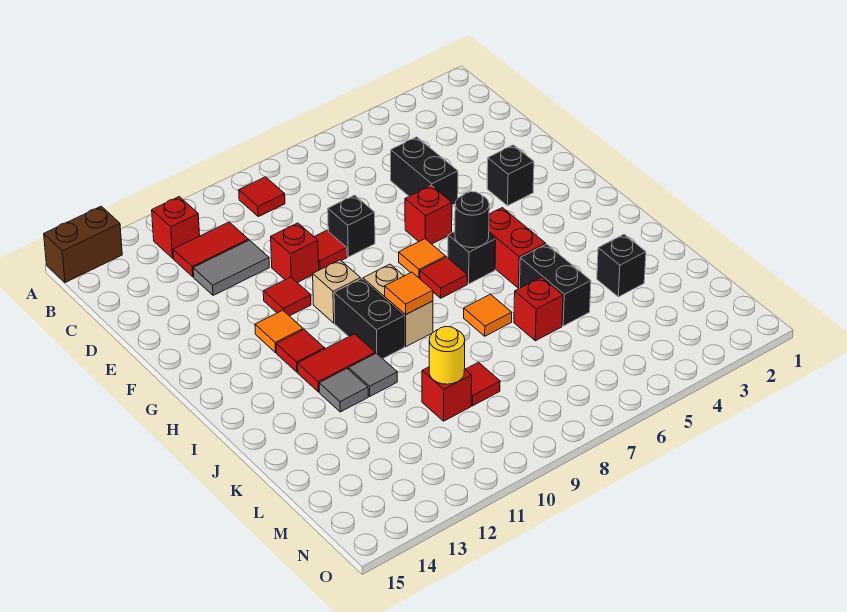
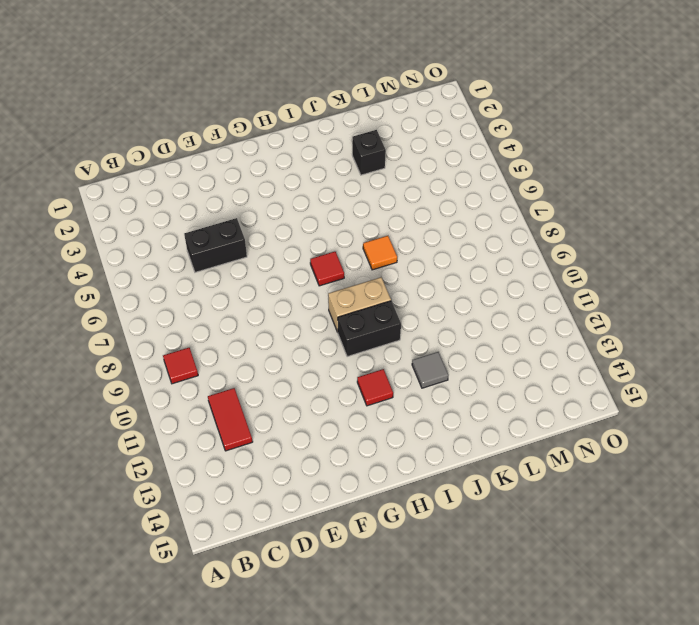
none -> brown 1x2 brick [44,206,122,283]
none -> red 1x1 brick [152,197,200,258]
none -> grey 1x2 tile [193,240,269,295]
none -> black 1x1 brick [328,195,375,257]

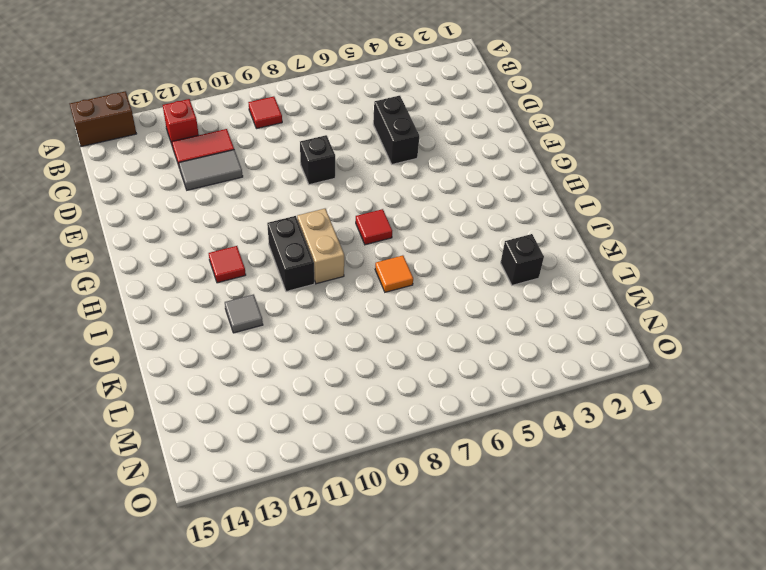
none -> red 1x1 tile [314,230,347,270]
none -> red 1x1 brick [271,223,319,283]
none -> black 1x1 brick [487,145,534,206]
none -> red 1x1 brick [405,185,452,244]

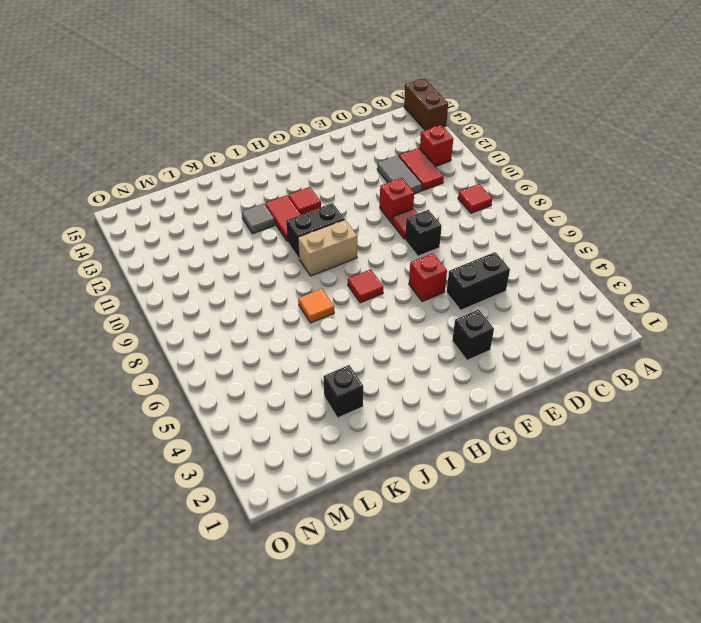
none -> red 1x1 tile [263,277,311,316]
none -> orange 1x1 tile [399,239,446,279]
none -> tan 1x1 brick [313,260,361,323]
none -> orange 1x1 tile [255,310,303,353]

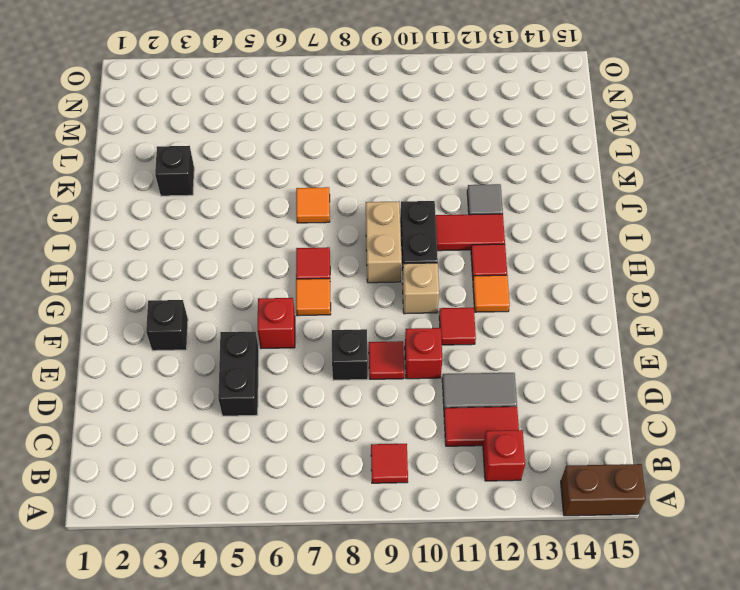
none -> red 1x2 brick [489,208,546,288]
none -> black 1x1 brick [448,232,496,284]
none -> black 1x2 brick [520,244,591,326]
none -> grey 1x1 tile [349,353,397,396]

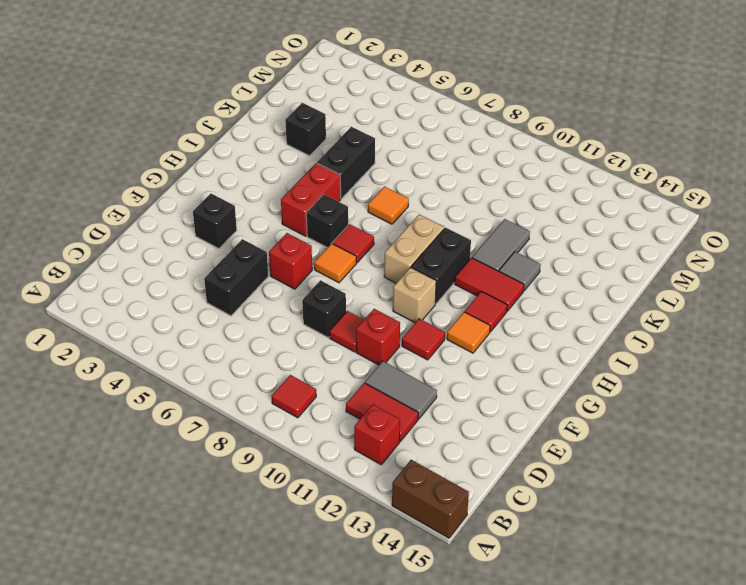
grey 1x2 tile [472,219,530,271] -> grey 1x1 tile [349,353,397,396]
none -> red 1x1 brick [514,277,563,341]
none -> red 1x1 tile [466,362,500,406]
none -> red 1x1 brick [422,367,472,421]
none -> black 1x1 round brick [455,192,489,248]

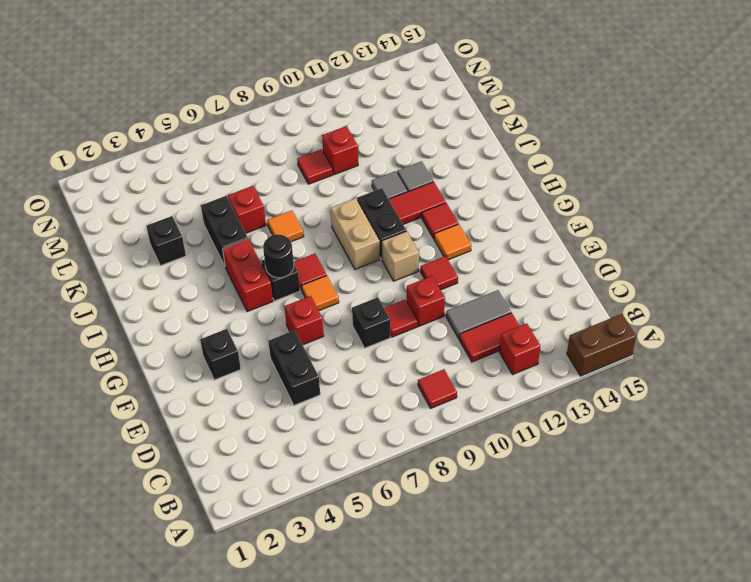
none -> orange 1x1 tile [385,272,433,315]
none -> yellow 1x1 round brick [429,326,465,384]

